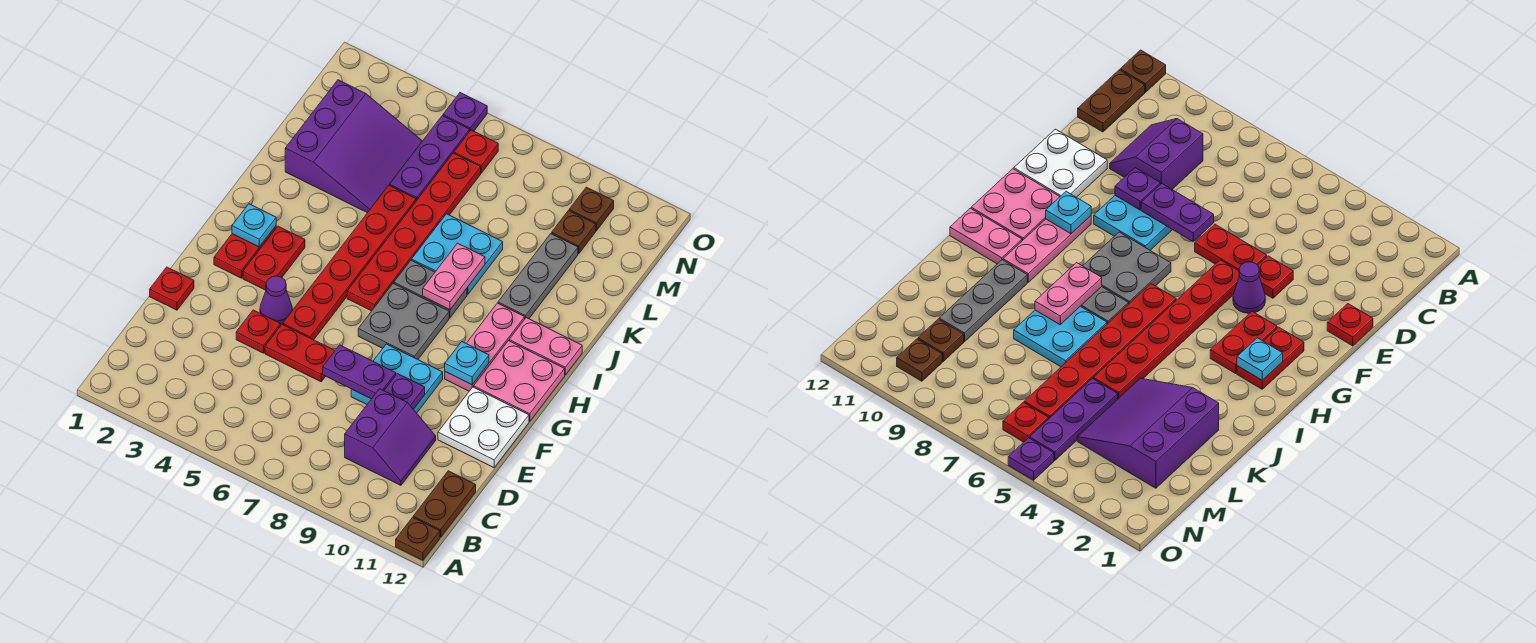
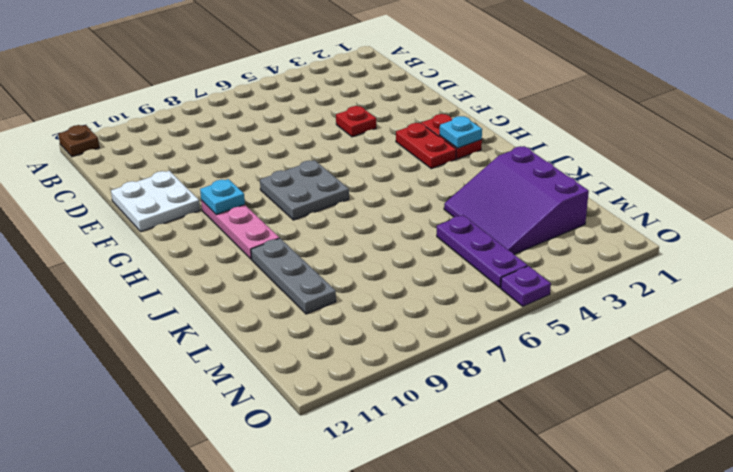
none -> brown 1x2 plate [413,471,476,537]
none -> purple 2x2 slope [345,389,436,485]
none -> red 1x1 plate [150,267,194,310]
none -> red 1x2 plate [265,324,335,382]

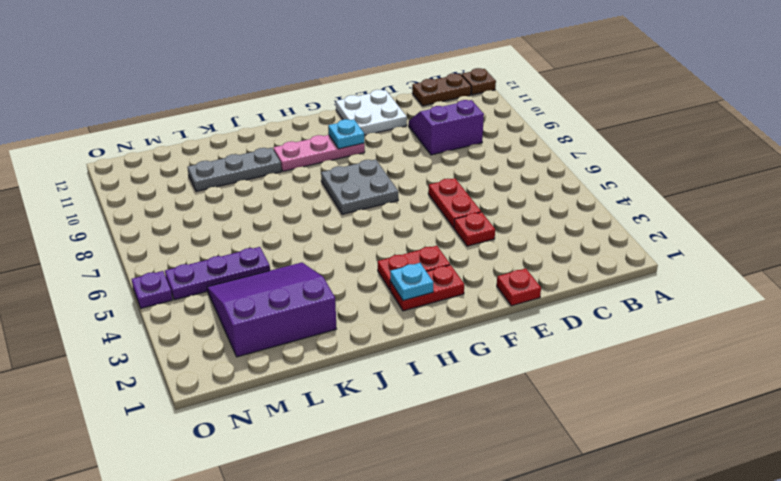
none -> cyan 2x2 plate [351,344,443,413]
none -> purple 1x1 cone [260,276,292,325]
none -> red 1x6 plate [283,185,416,340]
none -> pink 2x2 plate [474,341,565,421]

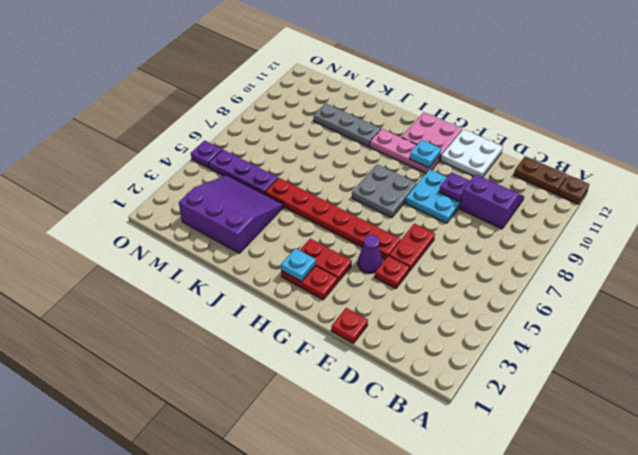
none -> red 1x6 plate [347,153,481,311]
none -> grey 1x2 plate [394,260,467,318]
none -> pink 1x2 plate [509,318,582,375]
none -> cyan 2x2 plate [412,214,503,295]

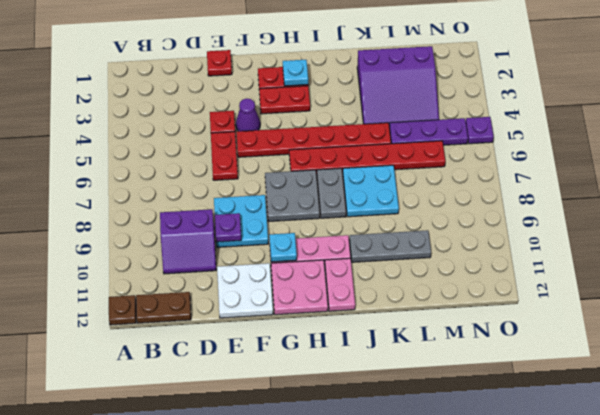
none -> brown 1x1 plate [552,210,596,254]
none -> red 1x1 plate [454,130,498,173]
none -> brown 1x1 plate [569,187,614,230]
none -> purple 1x2 plate [323,345,396,399]

